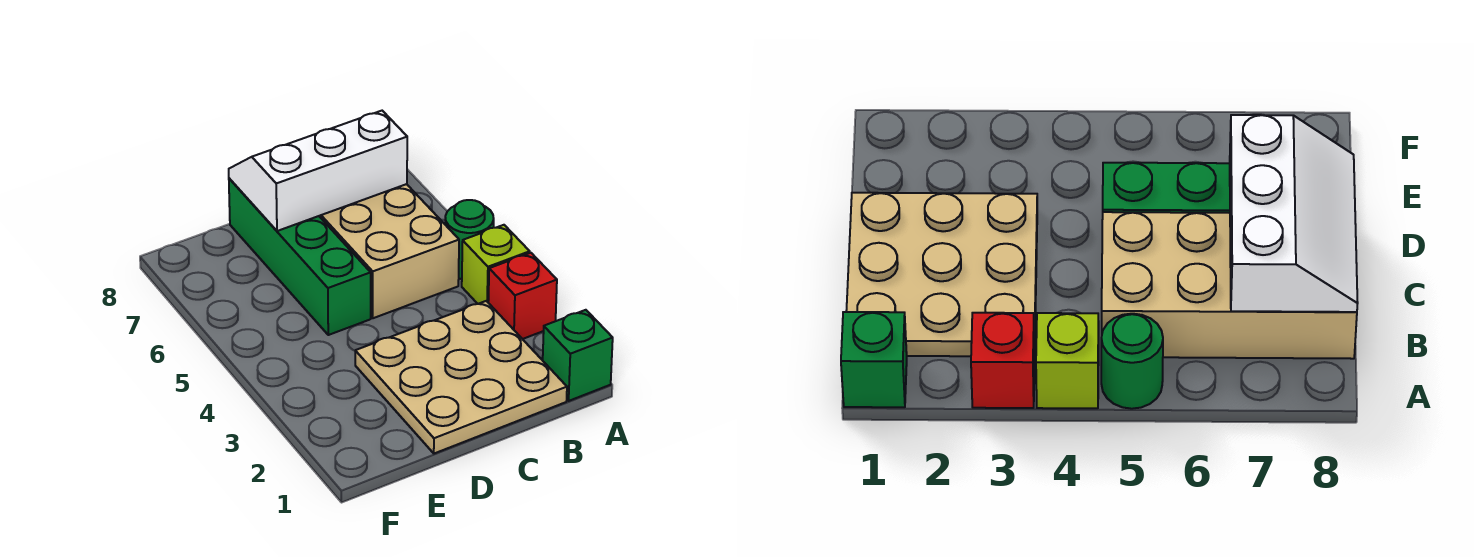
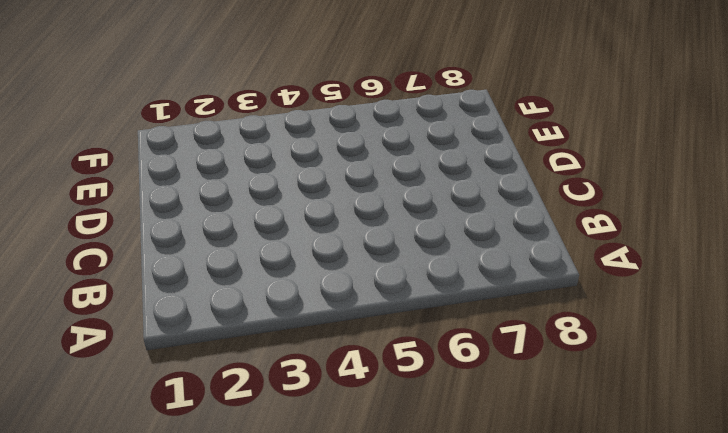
none -> green 1x1 brick [543,310,613,401]
none -> red 1x1 brick [488,253,557,339]

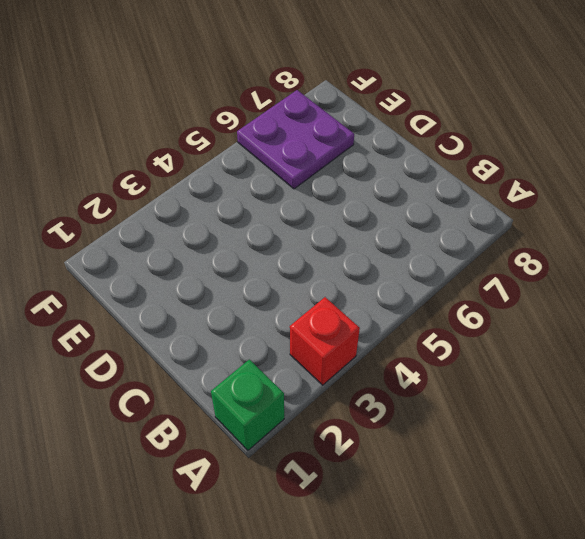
purple 2x2 plate [237,90,354,189] -> none
none -> lime 1x1 brick [462,225,530,304]
none -> green 1x1 round brick [445,200,494,279]

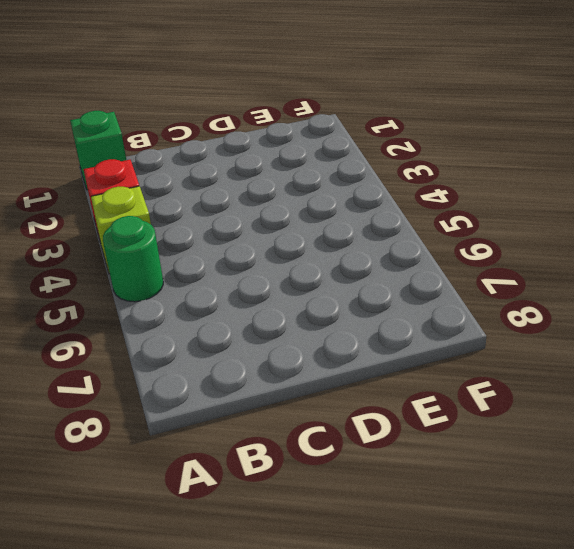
none -> tan 3x3 plate [355,301,567,454]
none -> tan 2x4 brick [319,184,459,318]

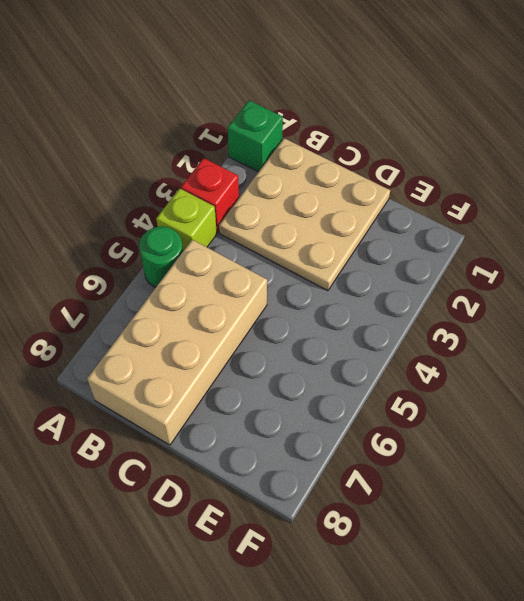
none -> green 1x4 brick [229,178,371,335]
none -> white 2x3 slope [229,111,407,231]

